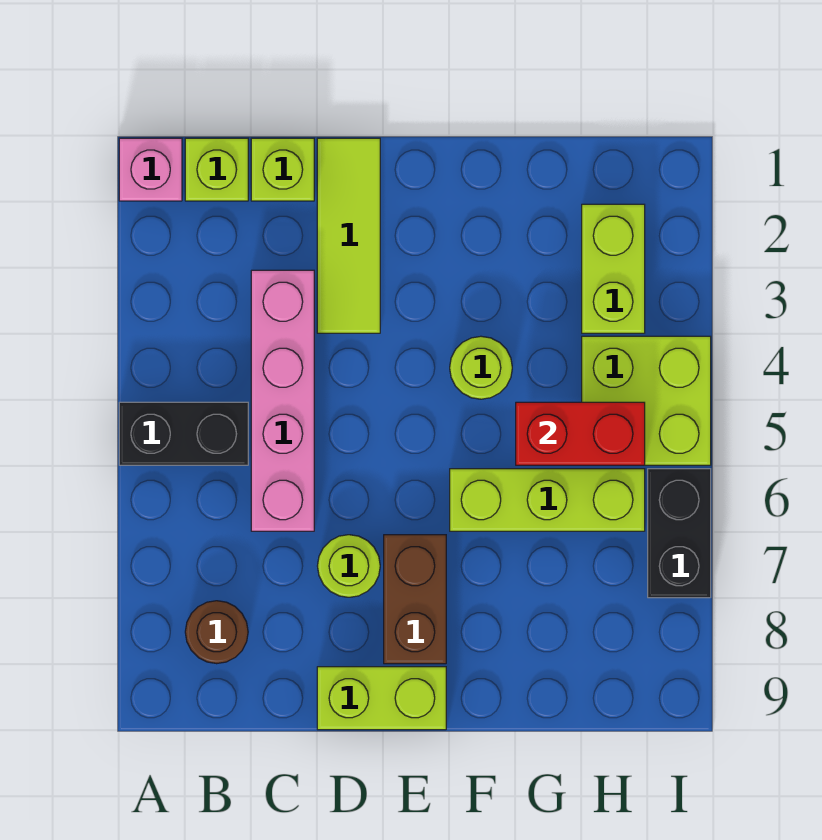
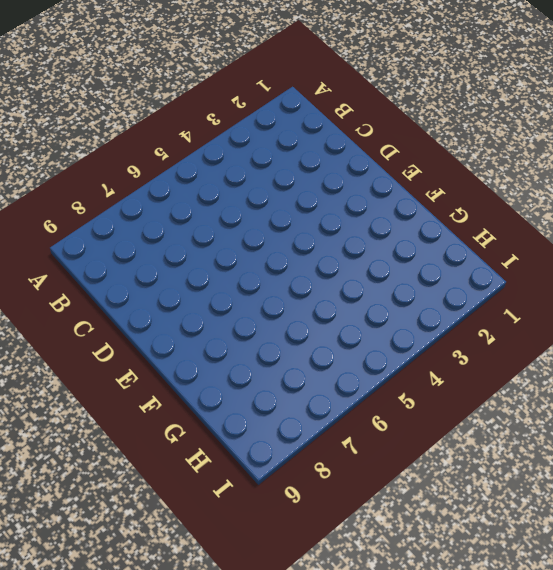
none -> pink 1x1 brick [119,138,182,201]
none -> black 1x2 brick [119,402,248,465]
none -> lime 1x1 brick [185,138,248,201]

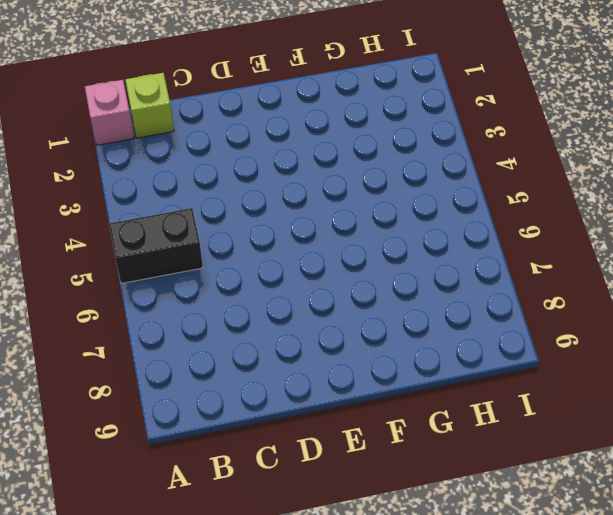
none -> brown 1x1 round brick [185,601,248,664]
none -> lime 1x1 brick [251,138,314,201]
none -> pink 1x4 brick [251,270,314,531]

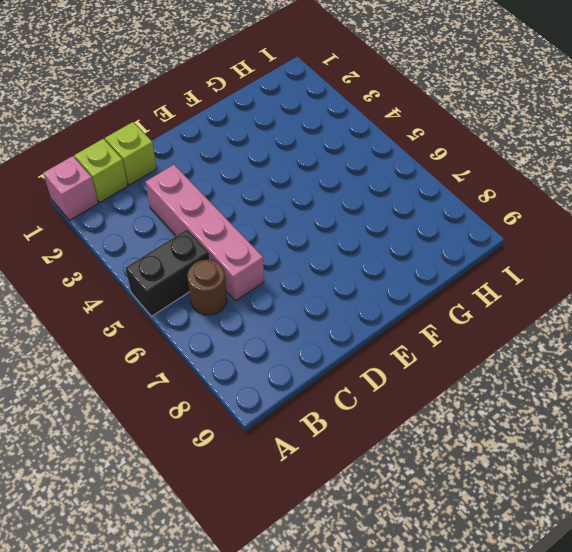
brown 1x1 round brick [187,260,227,315] -> brown 1x1 round brick moved to [185,601,248,664]
none -> lime 1x3 tile [317,138,380,333]
none -> lime 1x1 round brick [318,535,380,597]
none -> lime 1x2 brick [317,667,446,730]

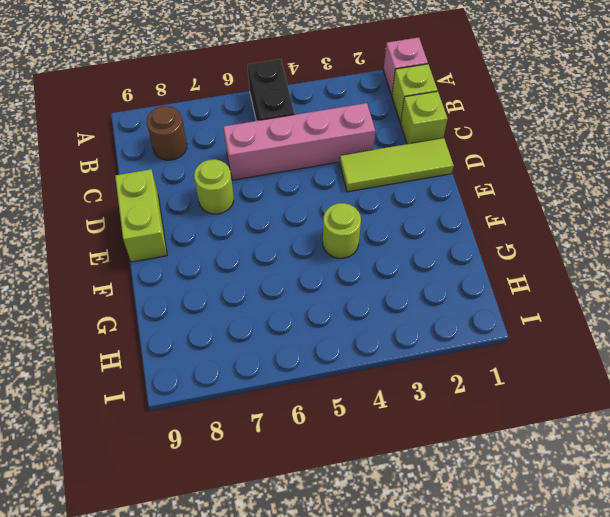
none -> brown 1x2 brick [384,535,446,664]
none -> lime 1x3 brick [450,469,645,531]
none -> lime 1x2 brick [582,204,645,333]

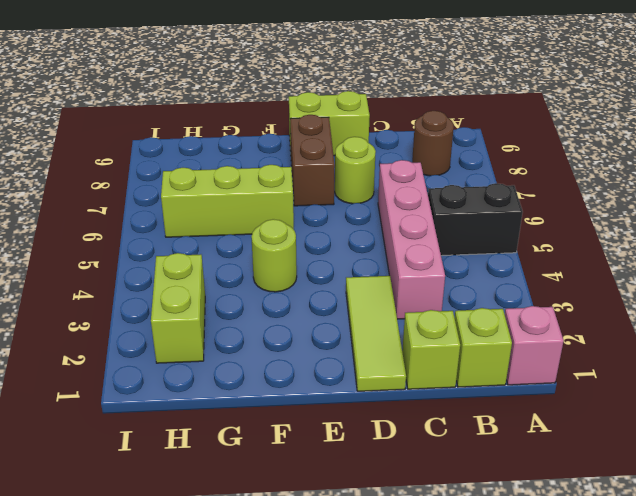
none -> lime 2x2 brick [582,336,711,465]
none -> black 1x2 brick [648,469,711,598]
none -> red 1x2 brick [516,402,645,465]

